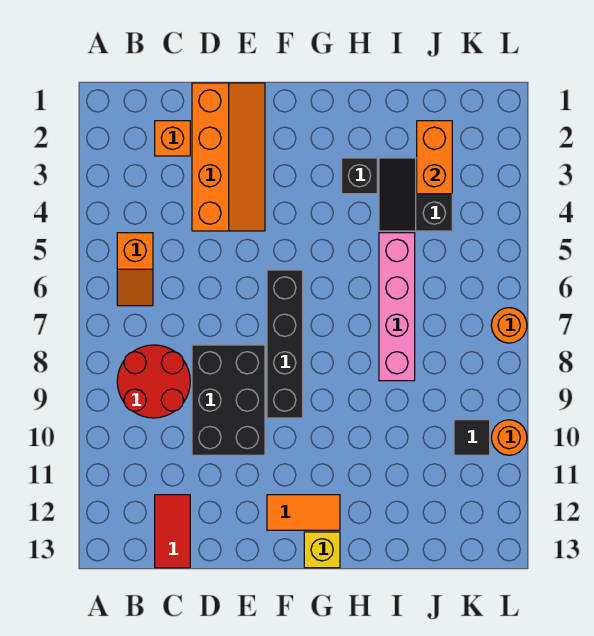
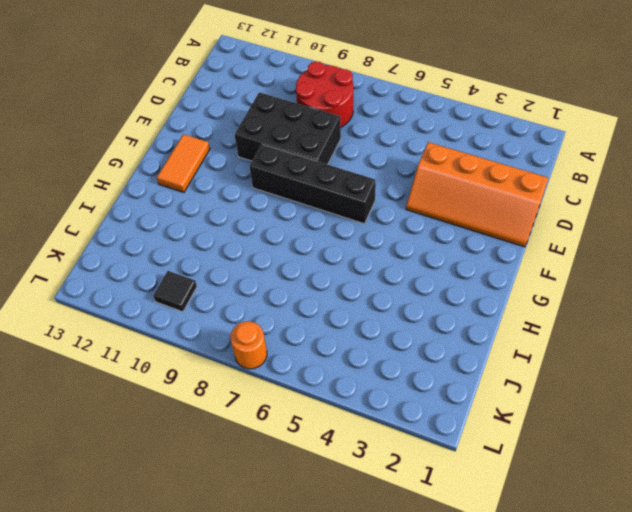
none -> orange 1x2 slope [117,233,153,306]
none -> orange 1x1 brick [155,121,190,156]
none -> red 1x2 tile [155,495,190,568]

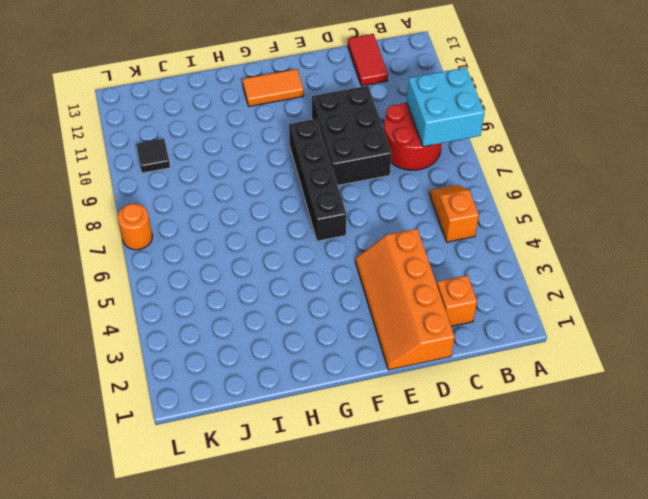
cyan 2x2 brick [407,68,485,147] -> none
none -> yellow 1x1 brick [304,532,340,568]
none -> black 1x1 brick [342,158,377,194]
none -> black 2x2 slope [379,158,452,231]

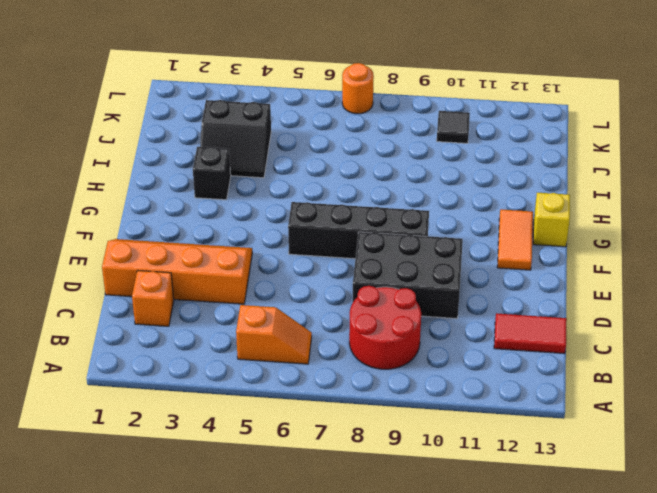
none -> pink 1x4 brick [379,233,415,381]
none -> orange 1x1 round brick [491,420,527,455]
none -> orange 1x2 brick [417,121,452,194]

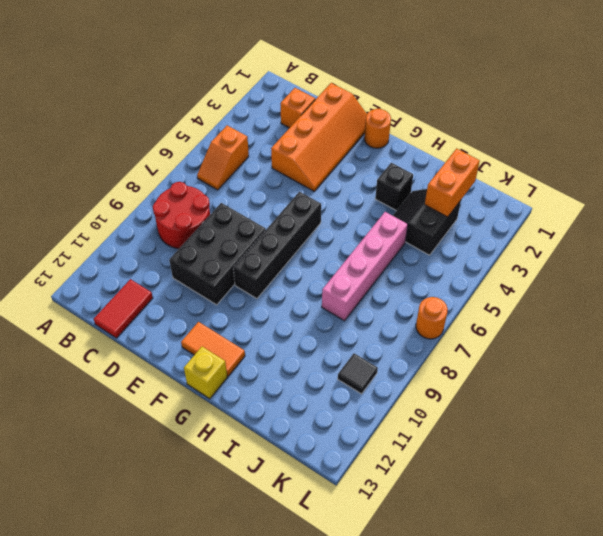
orange 1x1 round brick [364,109,391,148] -> orange 1x1 round brick moved to [491,420,527,455]

